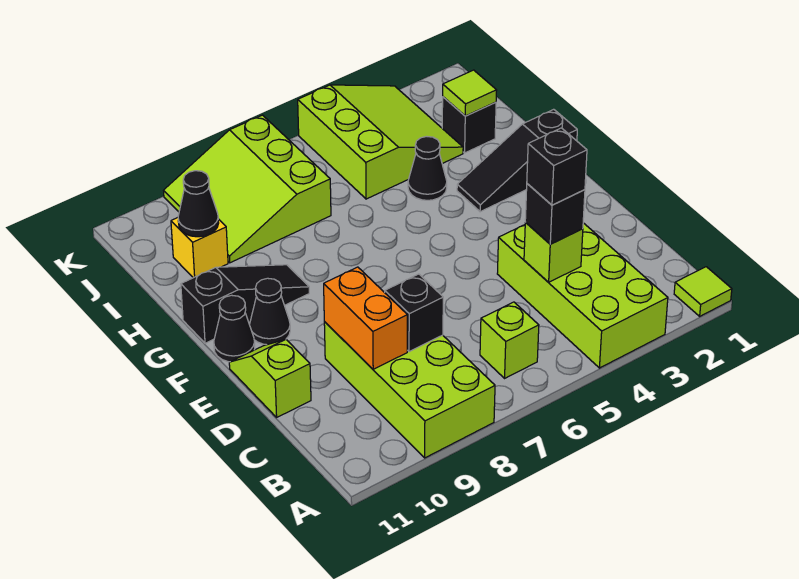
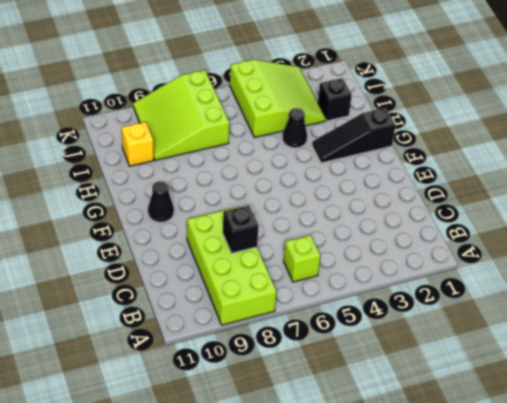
none -> lime 1x1 tile [674,267,732,316]
none -> lime 2x4 brick [497,223,668,368]
none -> lime 1x2 slope [229,339,311,417]

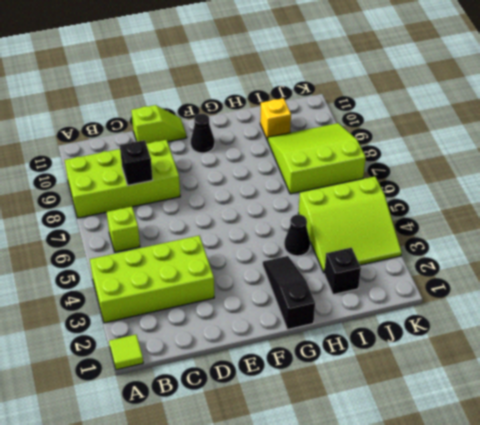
none -> black 1x1 cone [214,295,255,362]
none -> black 1x3 slope [181,265,309,343]
none -> lime 1x1 brick [524,223,583,282]

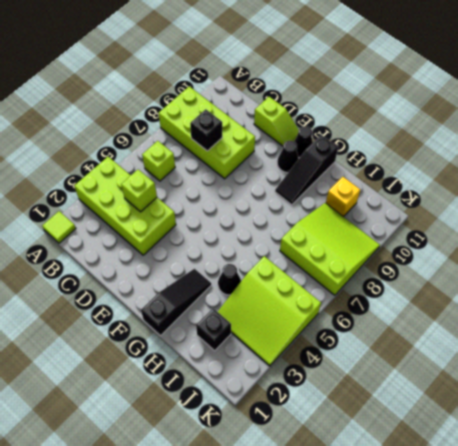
none -> orange 1x2 brick [324,267,407,369]
none -> lime 1x1 tile [443,70,497,116]
none -> black 1x1 cone [178,171,219,237]

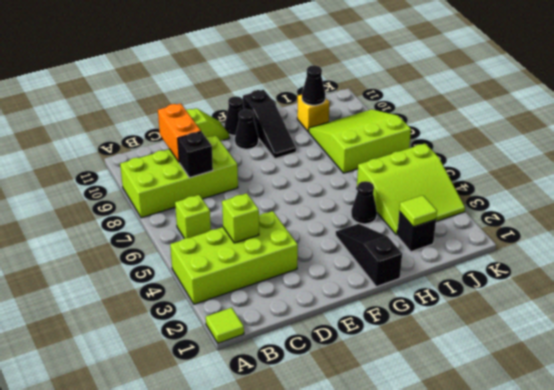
orange 1x2 brick [158,103,201,162] -> orange 1x2 brick turned to [324,267,407,369]
none -> black 1x1 brick [525,184,585,244]
none -> black 1x1 brick [527,128,587,205]

